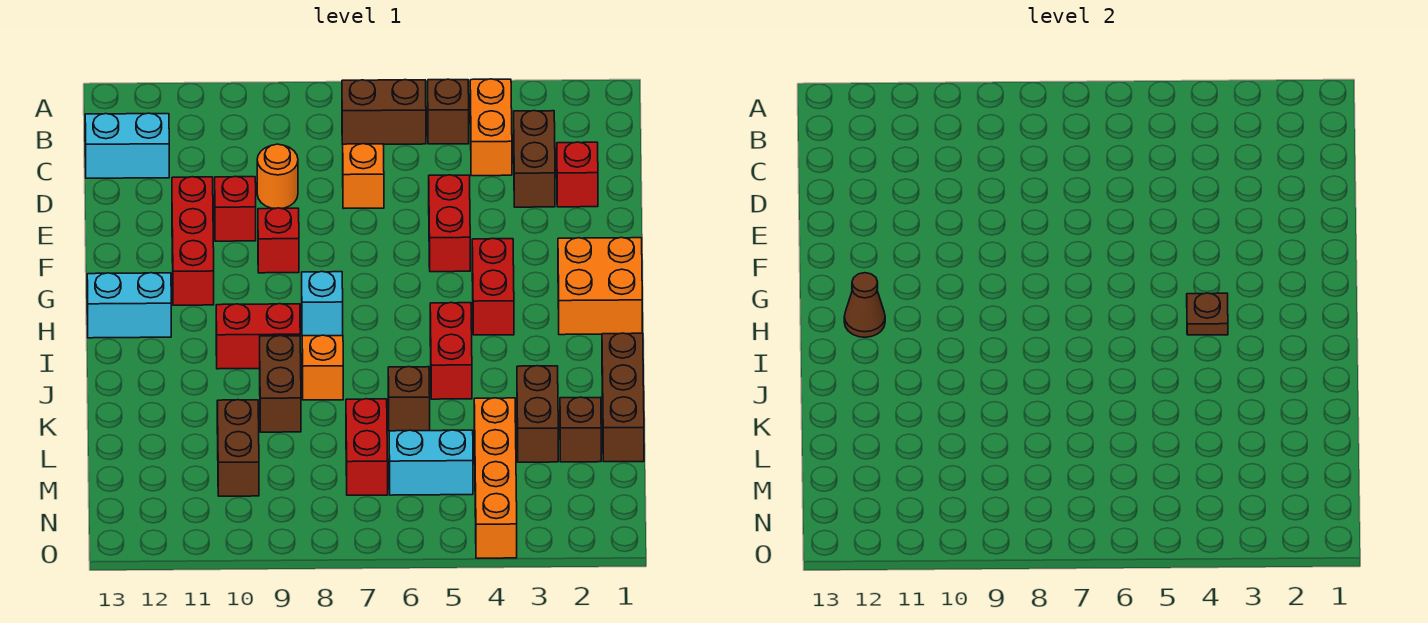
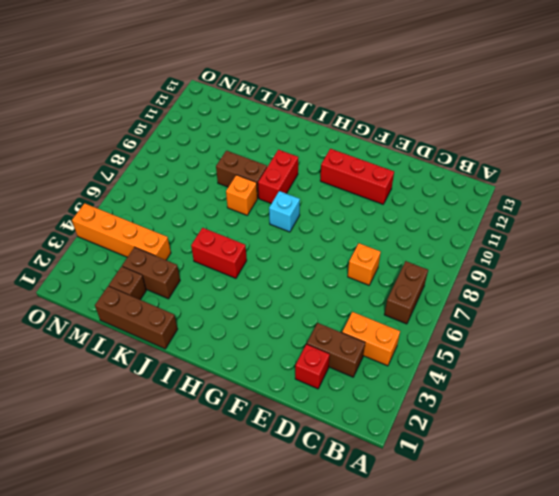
none -> brown 1x1 brick [428,79,469,144]
none -> cyan 1x2 brick [85,113,169,178]
none -> orange 1x1 round brick [257,144,298,208]
none -> red 1x2 brick [429,175,470,272]

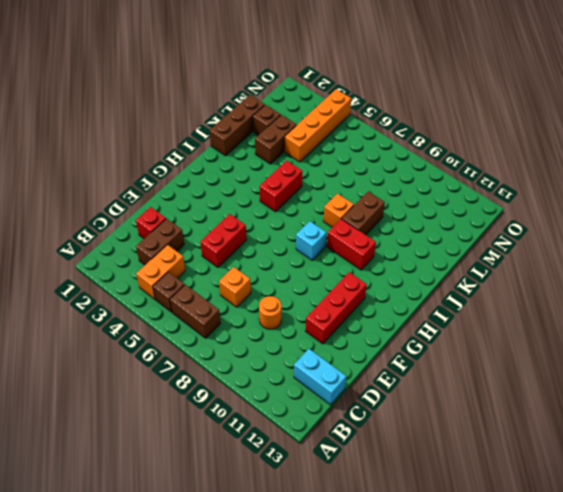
none -> red 1x1 brick [215,176,256,241]
none -> red 1x1 brick [258,208,299,273]
none -> orange 2x2 brick [558,237,642,335]
none -> red 1x2 brick [472,238,514,335]

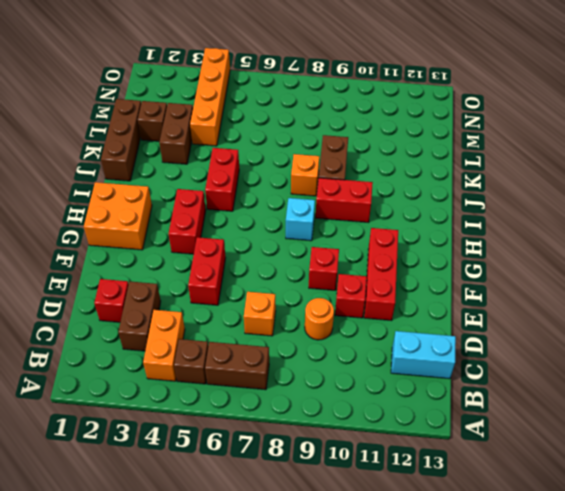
none -> cyan 1x2 brick [87,273,171,338]
none -> brown 1x1 brick [388,367,430,431]
none -> red 1x2 brick [346,399,388,495]
none -> brown 1x2 brick [217,400,259,496]

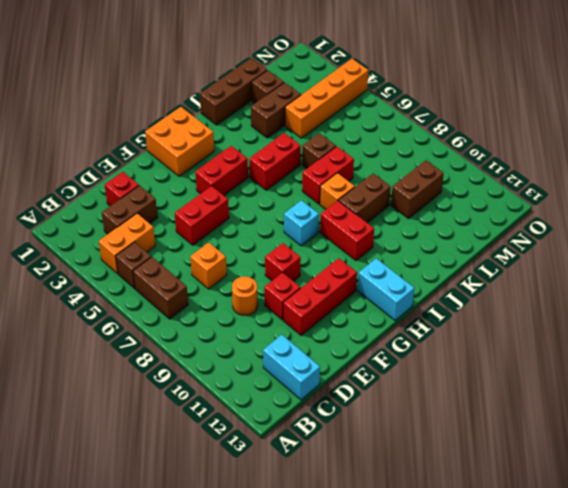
red 1x2 brick [302,146,354,204] -> red 1x2 brick moved to [346,399,388,495]
none -> cyan 1x2 brick [389,430,473,495]
none -> brown 1x1 plate [1187,293,1228,335]
none -> brown 1x1 cone [844,273,885,337]

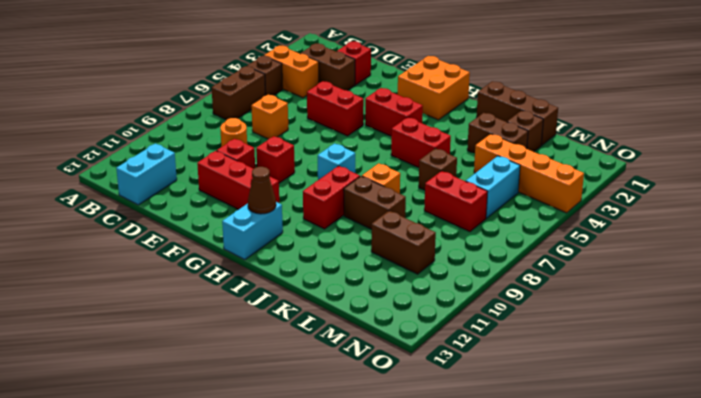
none -> brown 1x1 plate [1187,293,1228,335]

